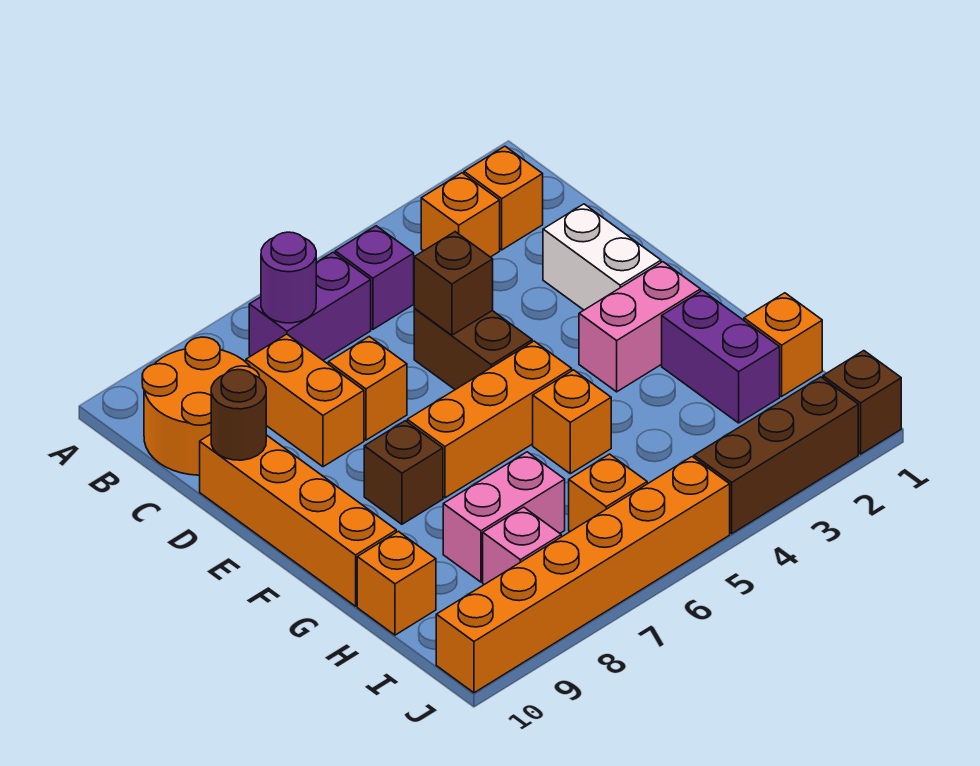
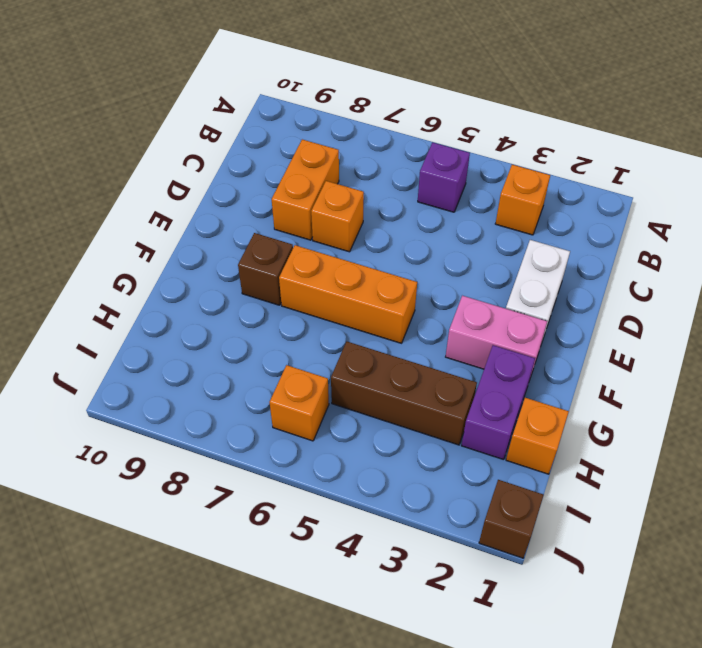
brown 1x3 brick [331,342,477,445] -> brown 1x3 brick moved to [694,377,858,534]
none -> orange 1x1 brick [464,146,543,250]
none -> purple 1x2 brick [249,252,371,360]
none -> orange 2x2 round brick [142,337,259,475]

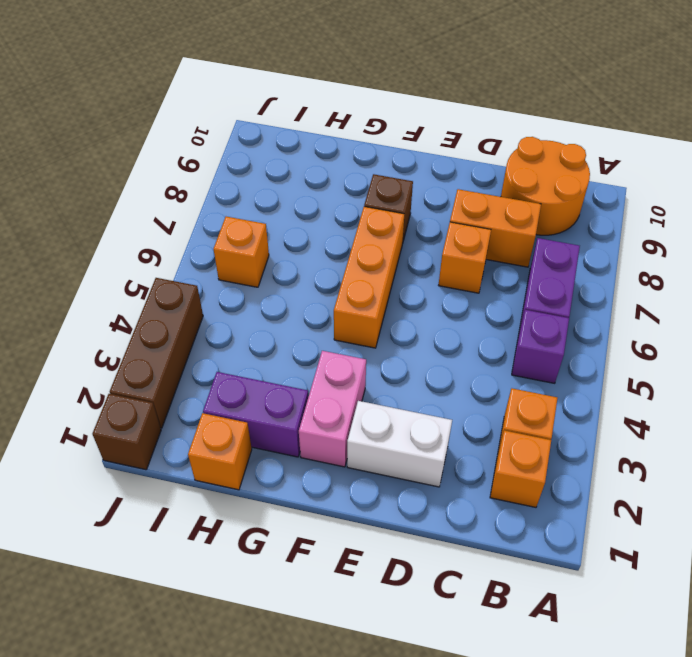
none -> brown 1x2 brick [414,308,532,390]
none -> orange 1x4 brick [200,434,396,606]
none -> orange 1x1 brick [533,370,611,474]

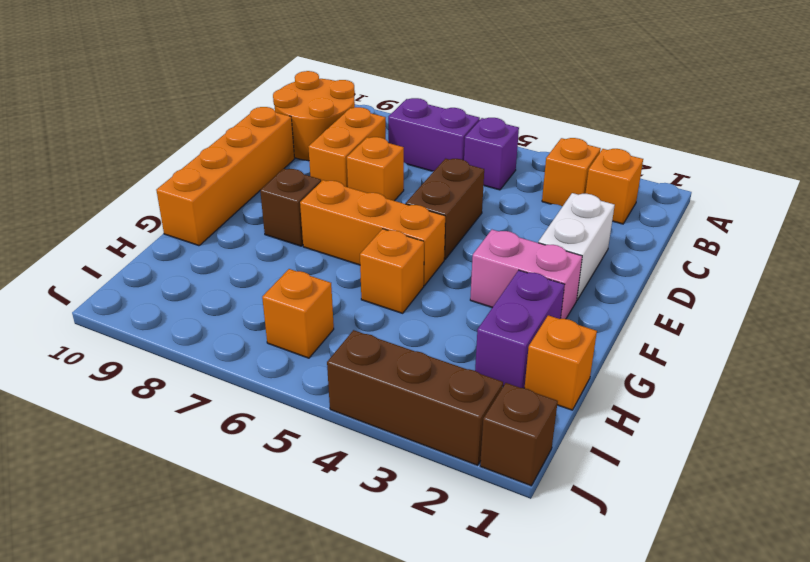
none -> pink 1x2 brick [443,452,565,582]
none -> orange 1x1 brick [357,531,436,635]
none -> pink 1x1 brick [483,507,561,585]

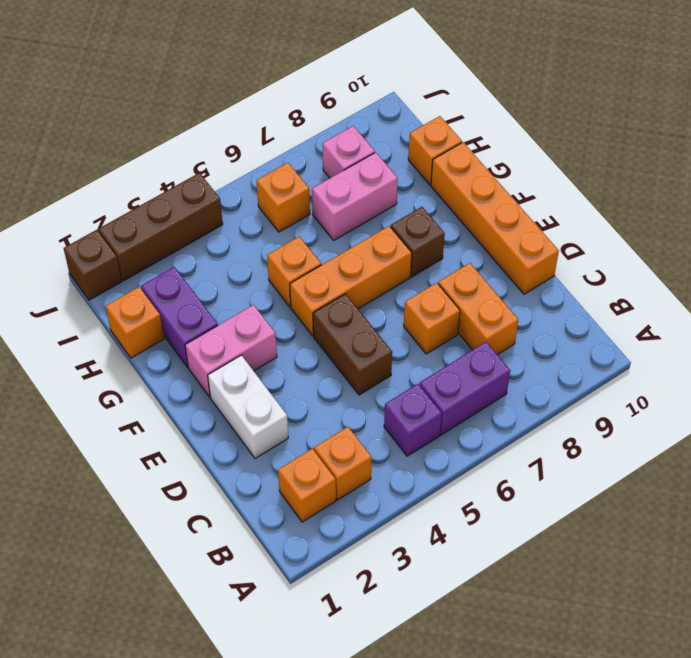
none -> orange 2x2 round brick [142,337,259,475]
none -> orange 1x6 brick [436,457,730,693]
none -> purple 1x1 round brick [261,232,316,323]

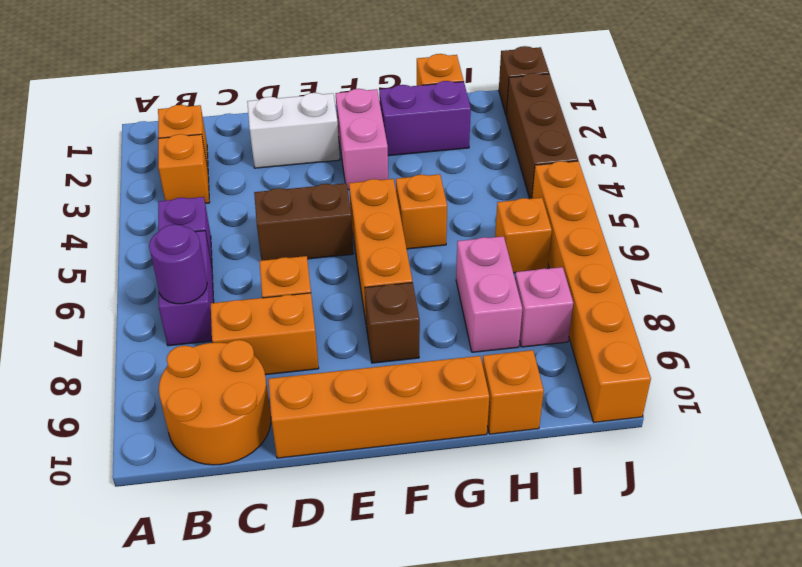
none -> brown 1x1 brick [414,232,493,335]
none -> brown 1x1 round brick [211,370,266,460]

